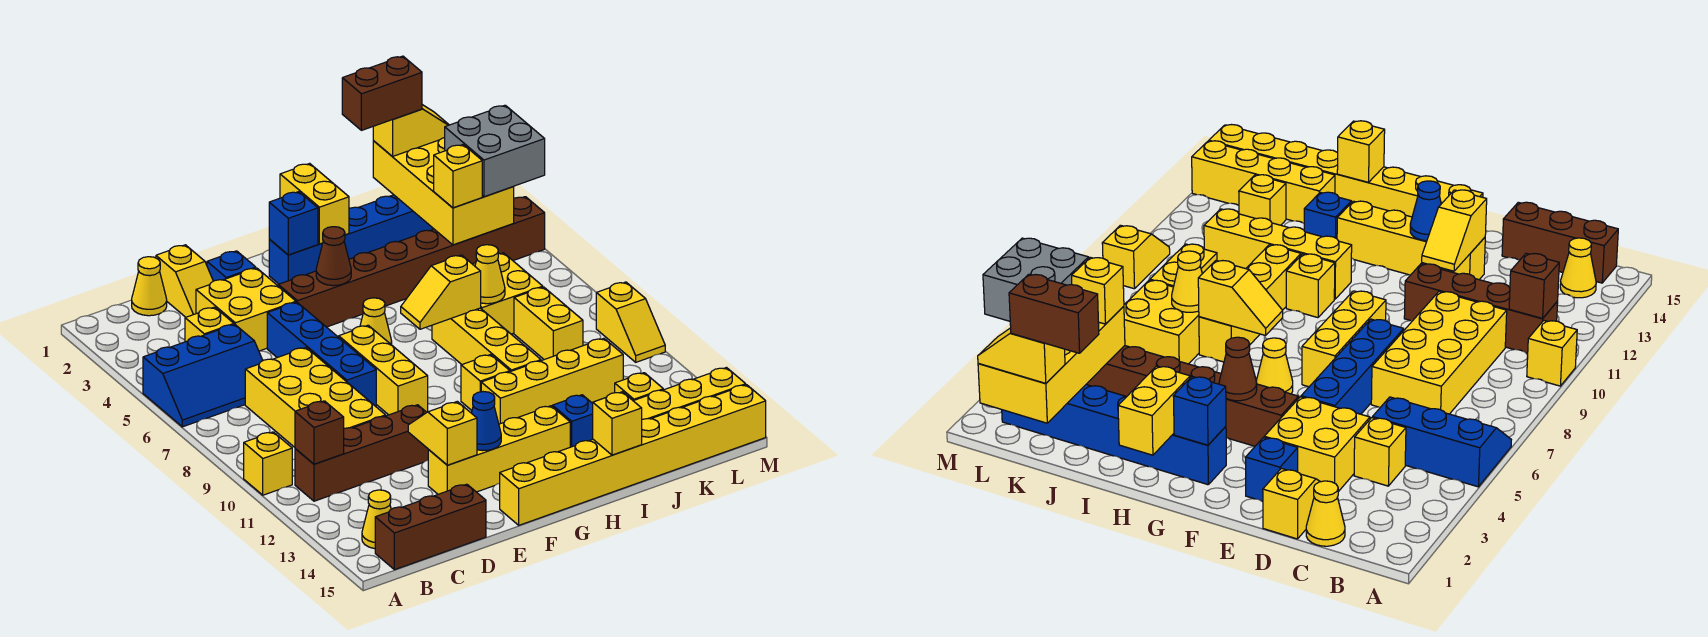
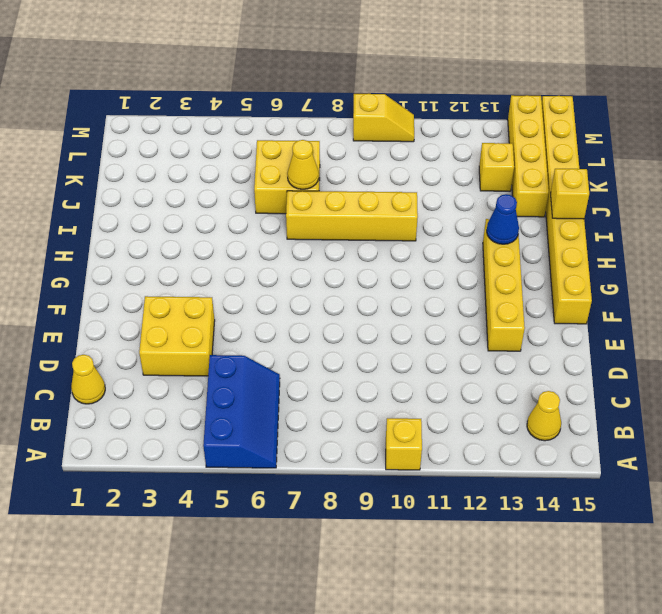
blue 1x1 cone [487,194,519,244] -> blue 1x1 cone moved to [472,392,501,451]
none -> brown 1x4 brick [295,405,428,501]
none -> brown 1x3 brick [375,484,486,570]
none -> yellow 1x1 brick [185,307,234,342]
none -> yellow 2x4 brick [245,348,386,447]

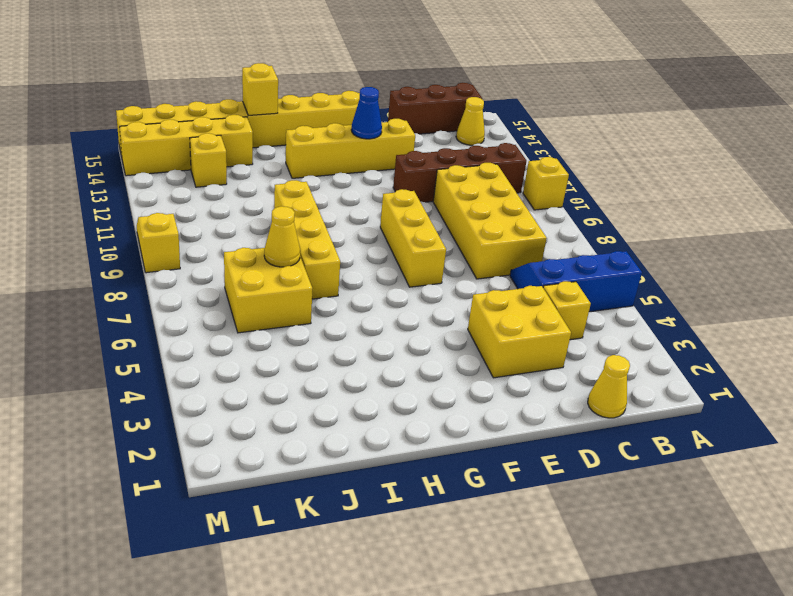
none -> yellow 1x2 slope [156,245,213,317]
none -> blue 1x1 brick [207,251,256,281]
none -> blue 1x4 brick [267,302,376,406]
none -> brown 1x8 brick [278,197,545,327]

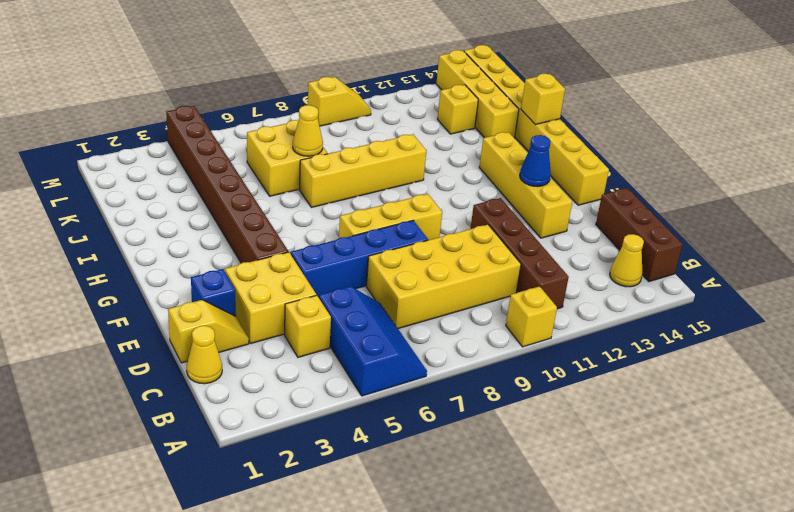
none -> blue 1x6 brick [269,195,433,284]
none -> yellow 1x1 cone [360,298,392,345]
none -> yellow 1x1 brick [461,354,510,410]
none -> yellow 1x4 brick [481,338,623,424]

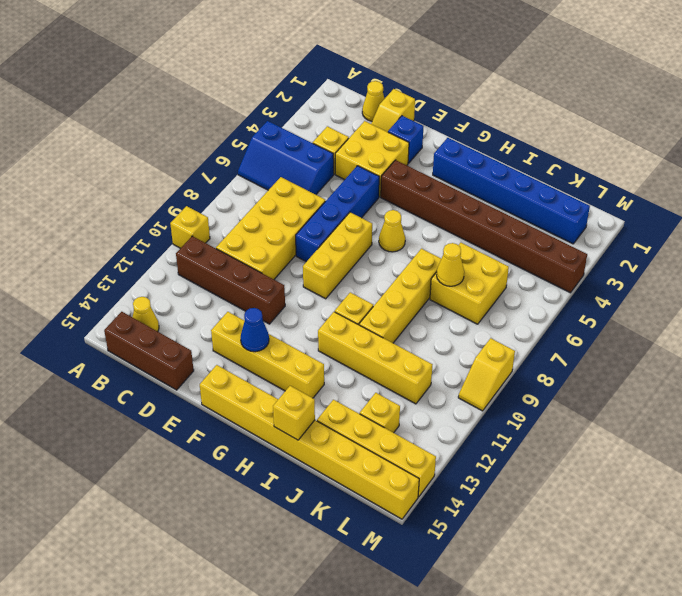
none -> blue 1x1 brick [553,395,593,447]
none -> yellow 1x2 brick [514,287,583,360]
none -> brown 1x1 brick [295,401,344,464]
none -> yellow 1x2 slope [408,401,477,465]

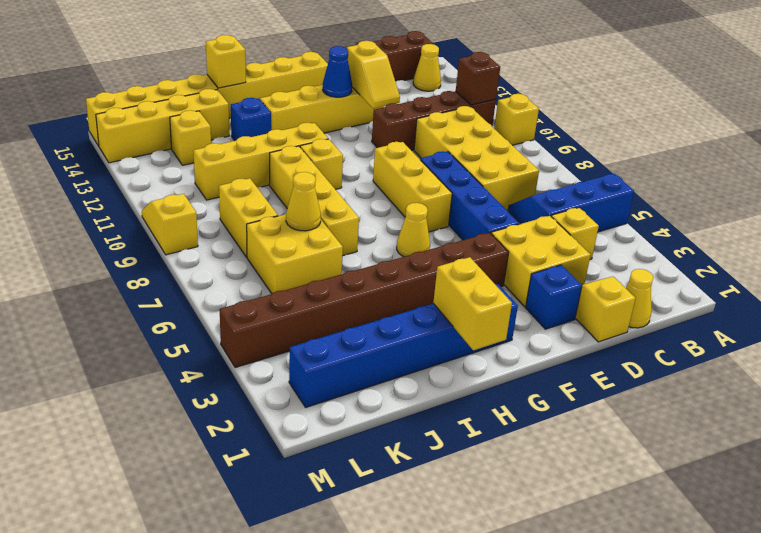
none -> blue 1x1 brick [269,192,318,255]
none -> brown 1x1 cone [316,227,351,286]
none -> yellow 1x2 slope [401,255,481,329]
none -> yellow 2x4 brick [373,138,514,245]

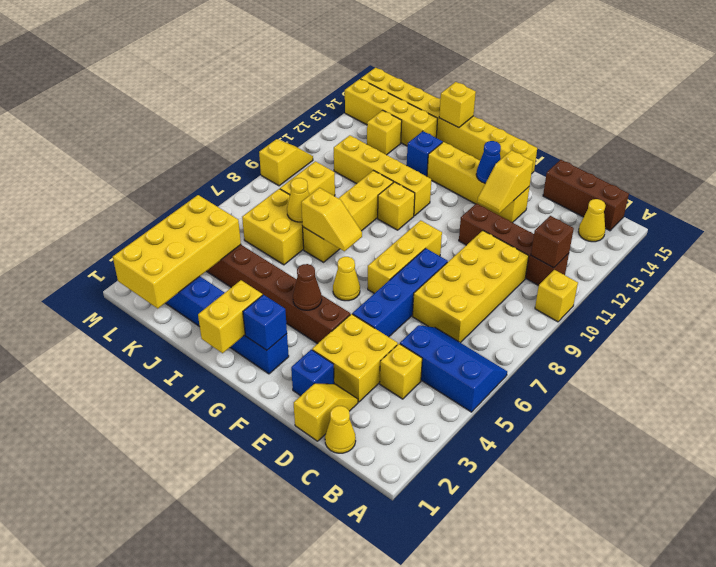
none -> yellow 1x2 slope [373,105,449,157]
none -> yellow 1x1 brick [434,145,482,208]
none -> grey 2x2 brick [445,105,545,197]
none -> brown 1x2 brick [342,56,422,130]

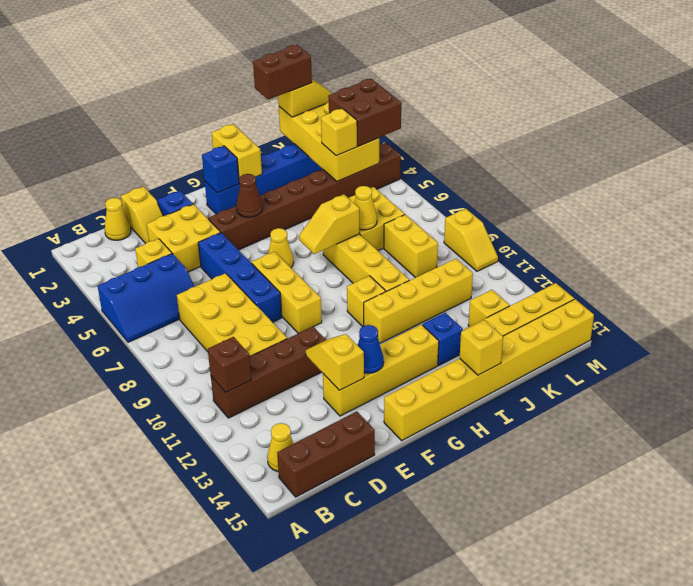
brown 2x2 brick [328,79,401,146] -> grey 2x2 brick [445,105,545,197]
none -> yellow 1x1 brick [244,432,292,495]

